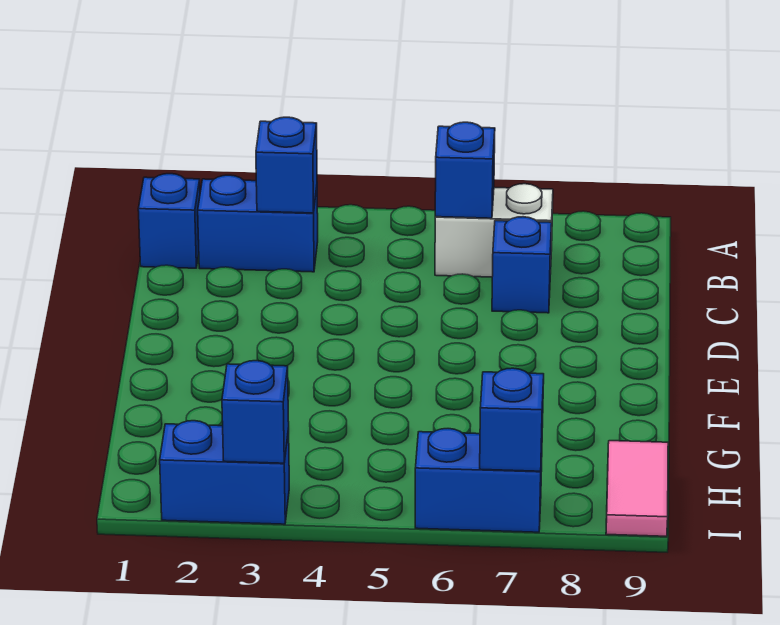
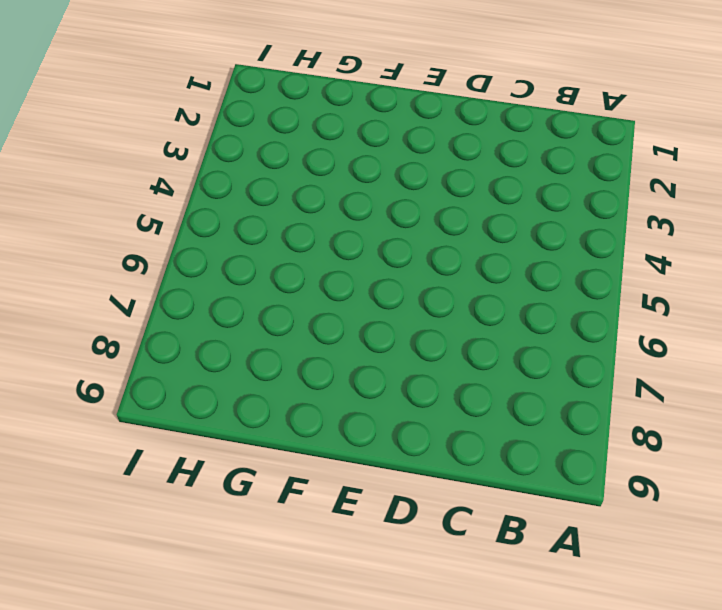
none -> blue 1x1 brick [138,174,200,268]
none -> blue 1x2 brick [198,175,318,272]

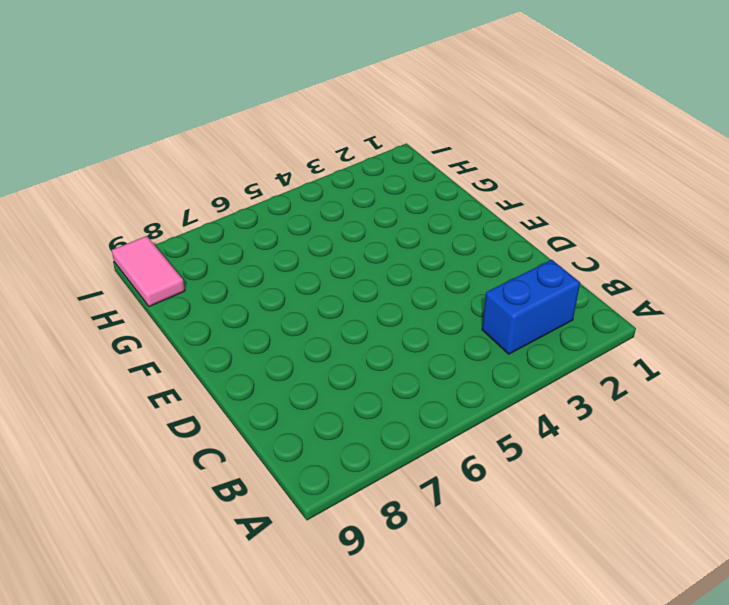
none -> blue 1x1 brick [138,174,200,268]
none -> white 1x2 brick [435,184,553,277]

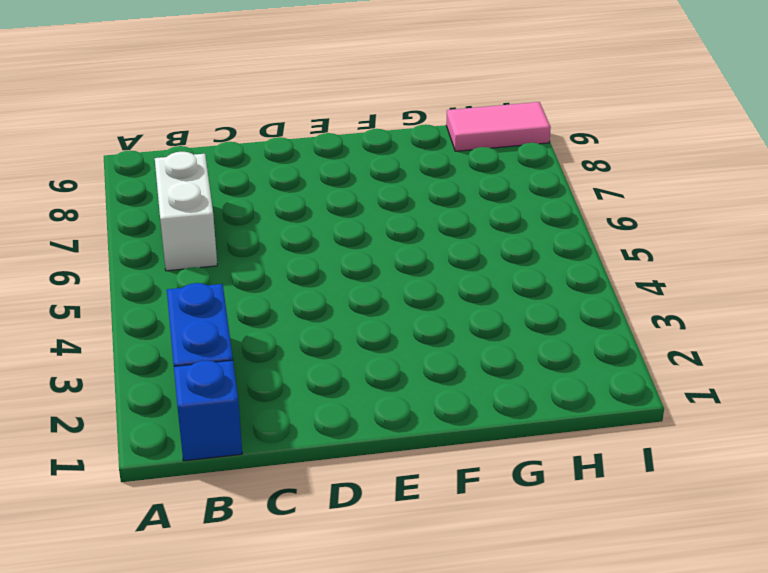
none -> blue 1x1 brick [492,217,552,313]
none -> blue 1x2 brick [160,421,289,524]

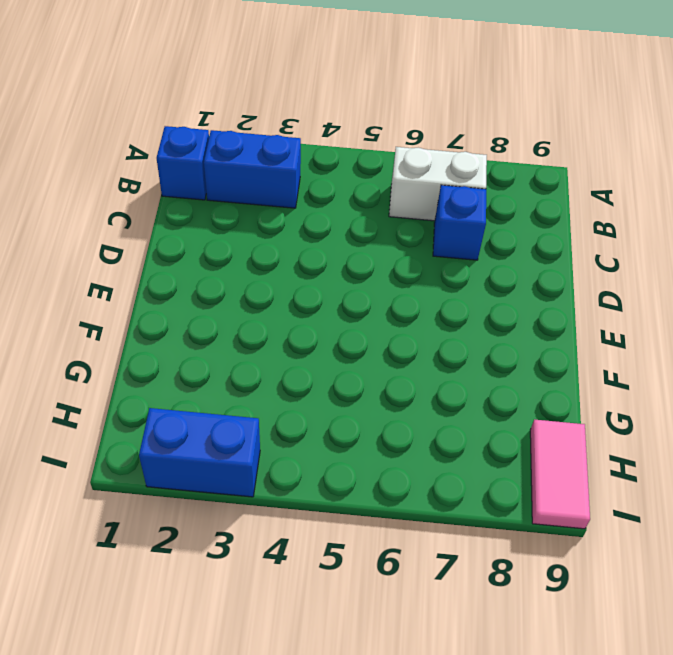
none -> blue 1x2 brick [415,429,542,532]
none -> blue 1x1 brick [256,117,317,213]

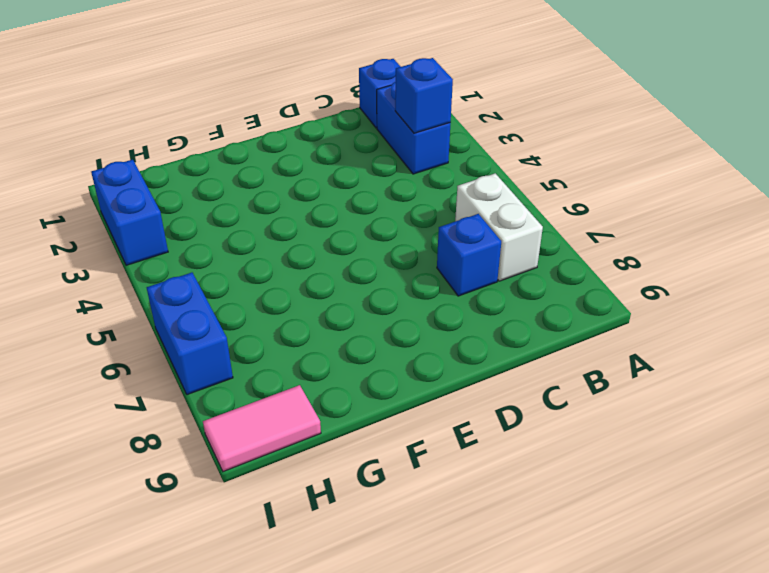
none -> blue 1x1 brick [435,122,495,218]
none -> blue 1x1 brick [222,361,289,463]

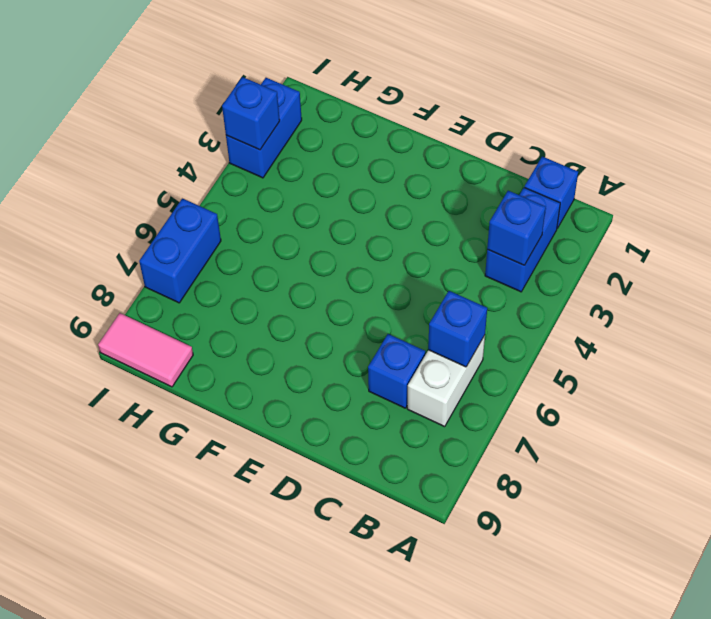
none -> blue 1x1 brick [480,368,544,471]

